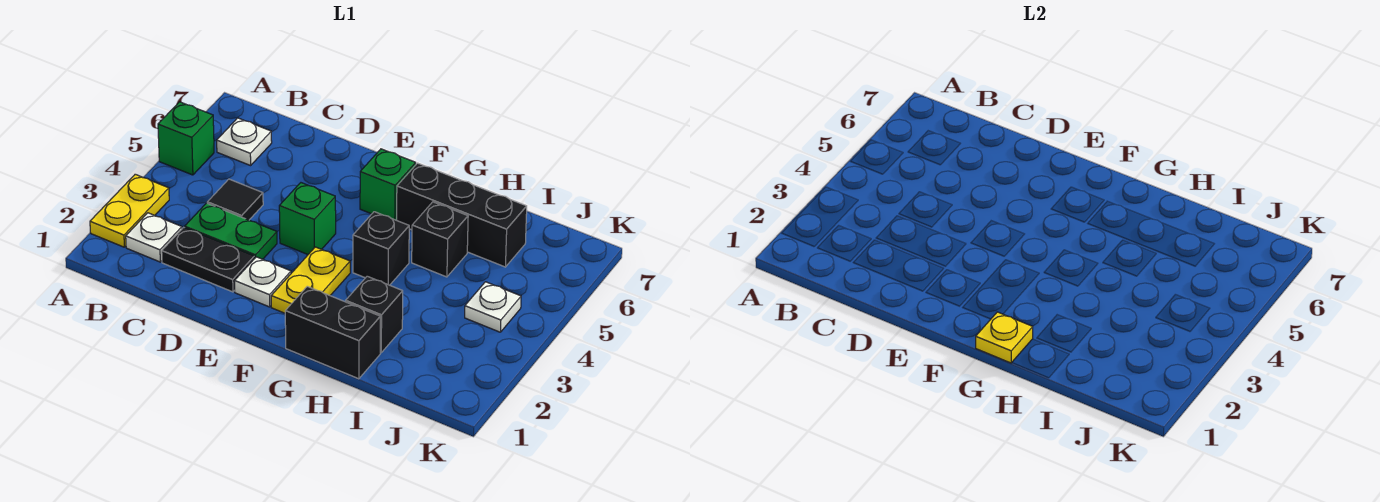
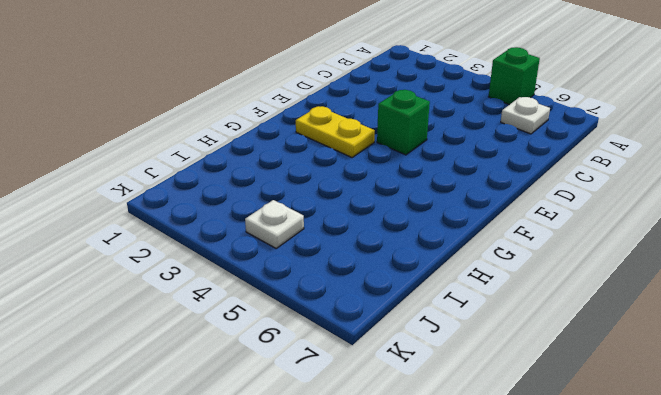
none -> yellow 1x2 plate [90,174,169,247]
none -> white 1x1 plate [126,213,182,262]
none -> black 1x2 plate [162,227,254,292]

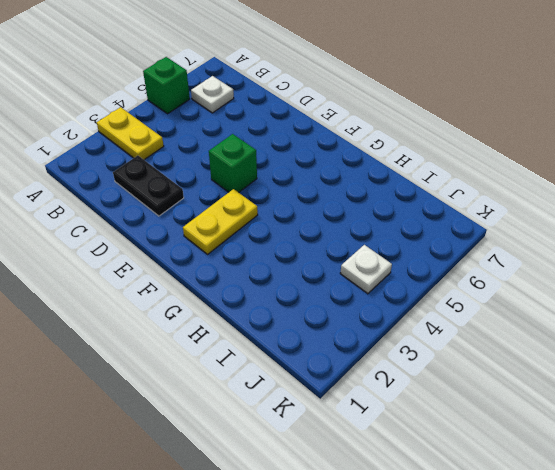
yellow 1x2 plate [97,107,164,160] -> yellow 1x2 plate turned to [90,174,169,247]
none -> white 1x1 plate [126,213,182,262]
none -> green 1x2 plate [185,203,277,259]
none -> black 1x1 tile [207,179,263,220]

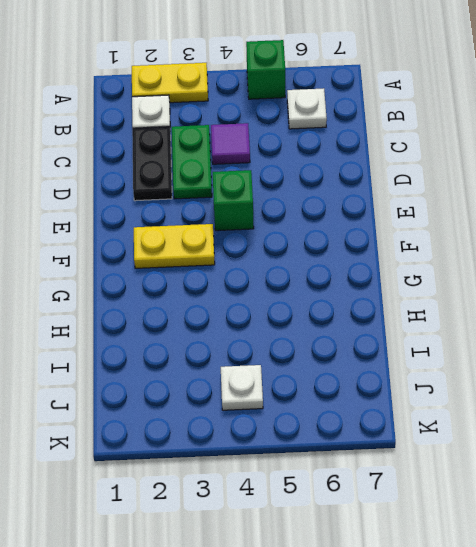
purple 1x1 tile [211,123,250,164] -> black 1x1 tile [207,179,263,220]
none -> white 1x1 plate [235,257,291,307]
none -> green 1x1 brick [360,149,416,220]
none -> black 1x2 brick [285,286,381,379]

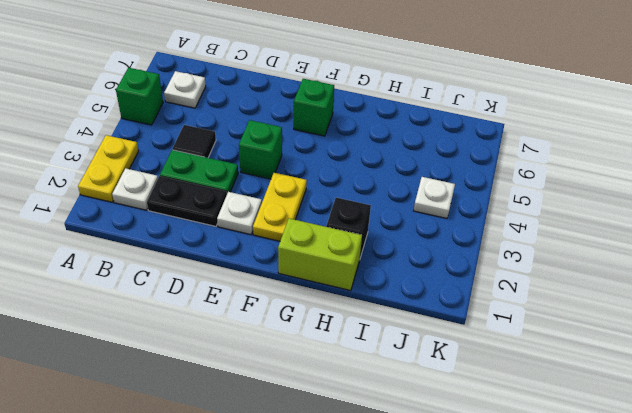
lime 1x2 brick [278,218,362,291] -> black 1x2 brick [285,286,381,379]
none -> black 1x1 brick [353,212,409,285]
none -> black 1x3 brick [397,163,527,267]
none -> black 1x1 brick [412,202,468,277]

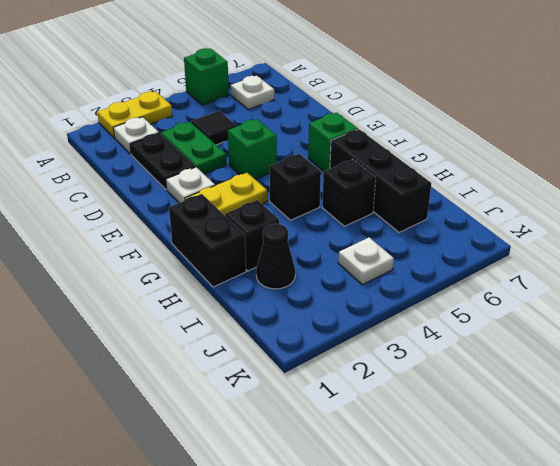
black 1x1 cone [256,224,295,289] -> none
none -> yellow 1x1 plate [976,312,1033,363]

